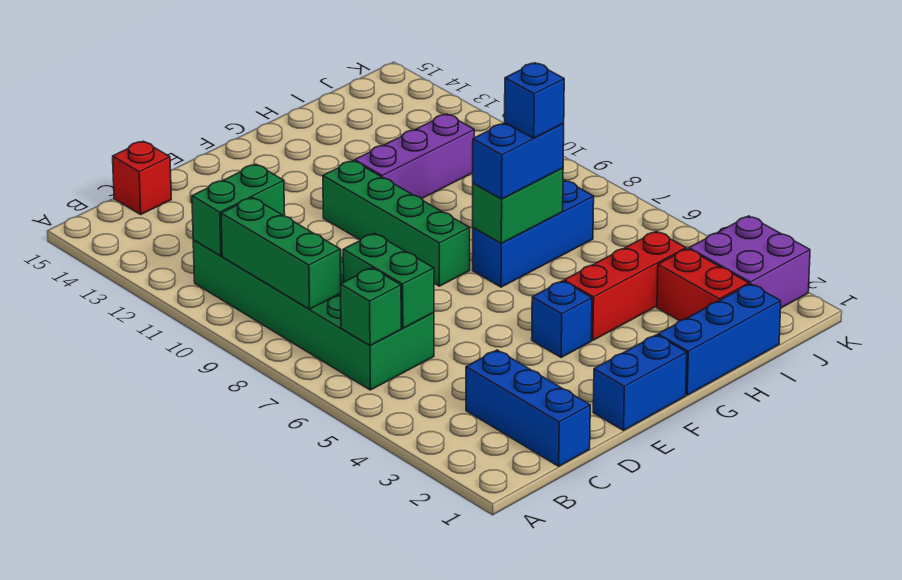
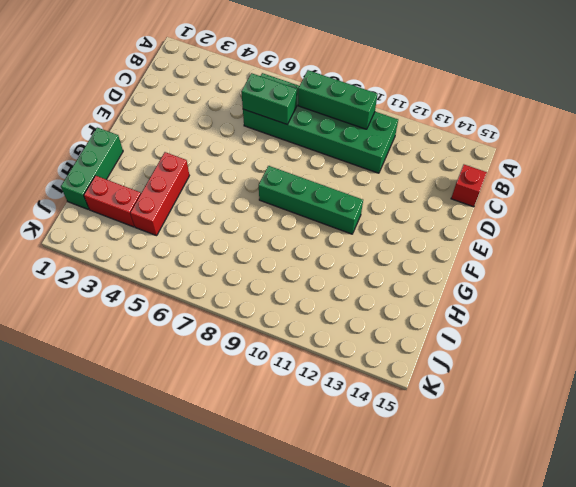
green 1x3 brick [61,128,123,209] -> blue 1x3 brick [658,284,781,395]
none -> blue 1x3 brick [466,350,590,466]
none -> blue 1x2 brick [593,335,687,430]
none -> blue 1x1 brick [532,281,592,357]

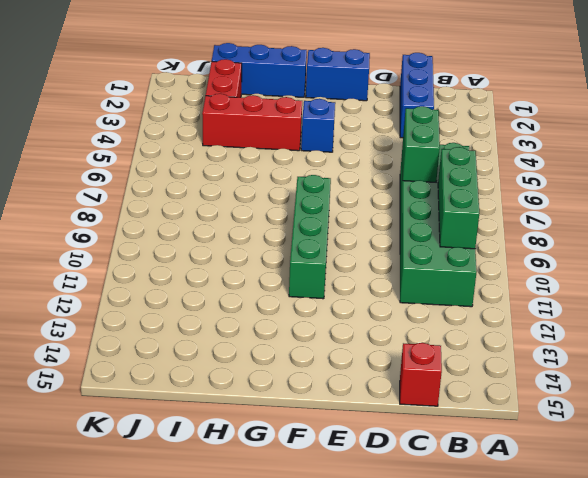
none -> blue 1x3 brick [473,180,594,287]
none -> purple 1x3 brick [355,114,474,199]
none -> purple 2x2 brick [689,216,810,308]

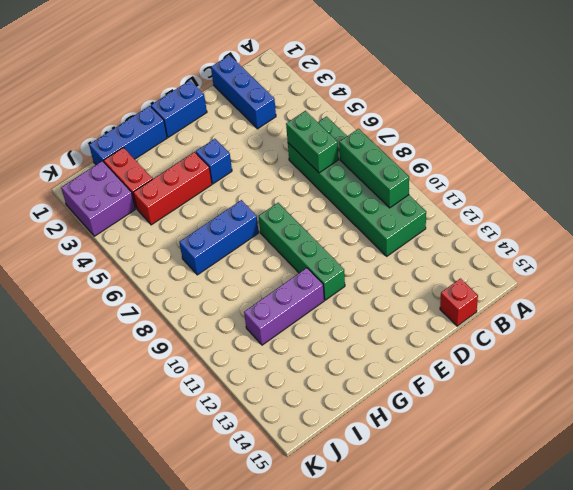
none -> green 1x1 brick [340,268,401,345]
none -> green 1x2 brick [192,164,285,256]
none -> green 1x2 brick [473,168,563,243]

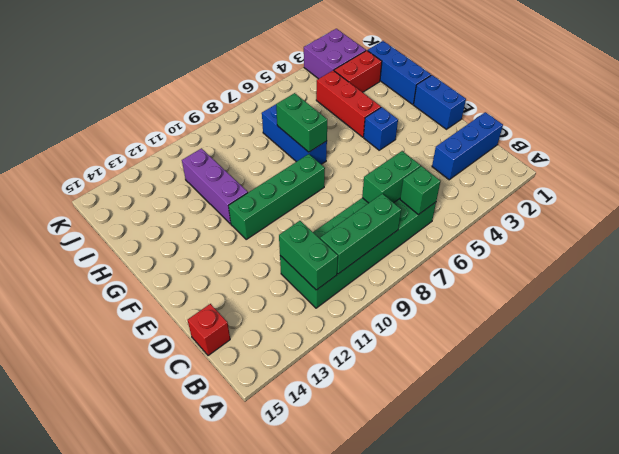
none -> blue 1x2 brick [473,123,564,199]
none -> blue 1x1 brick [505,63,564,138]

